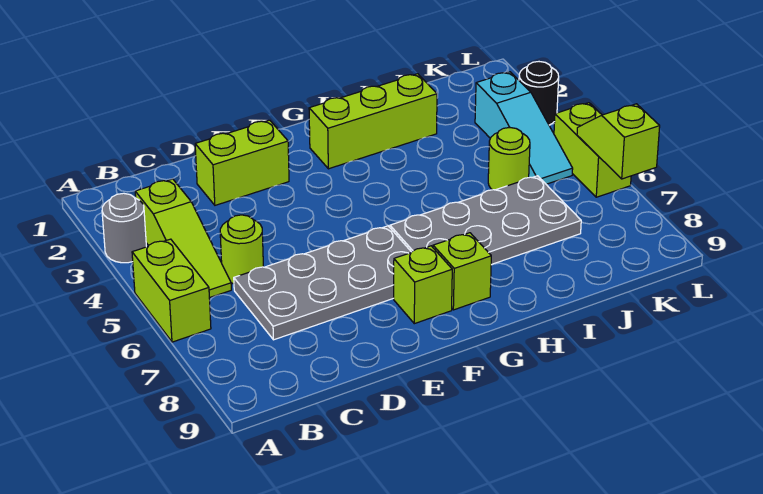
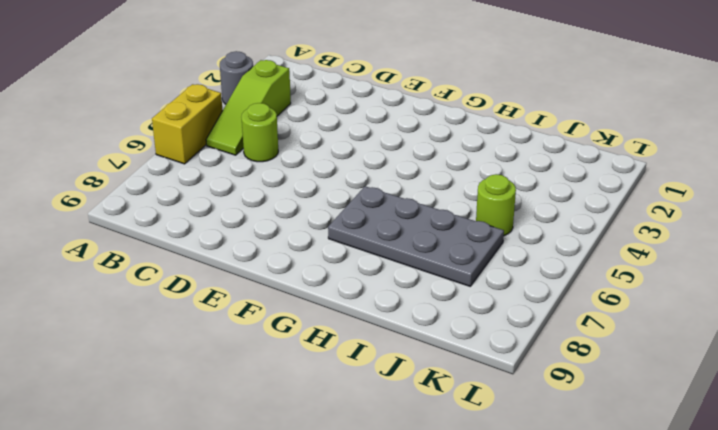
yellow 1x2 brick [152,84,223,164] -> lime 1x2 brick [132,239,211,342]
none -> grey 2x4 plate [234,226,411,340]
none -> lime 1x2 brick [195,120,289,205]
none -> lime 1x1 brick [394,246,452,324]

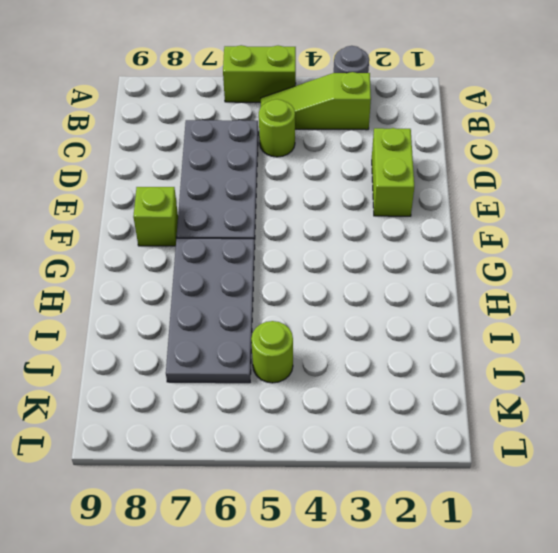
none -> lime 1x3 brick [309,74,437,169]
none -> lime 1x1 brick [433,233,491,310]
none -> cyan 1x3 slope [475,72,573,184]

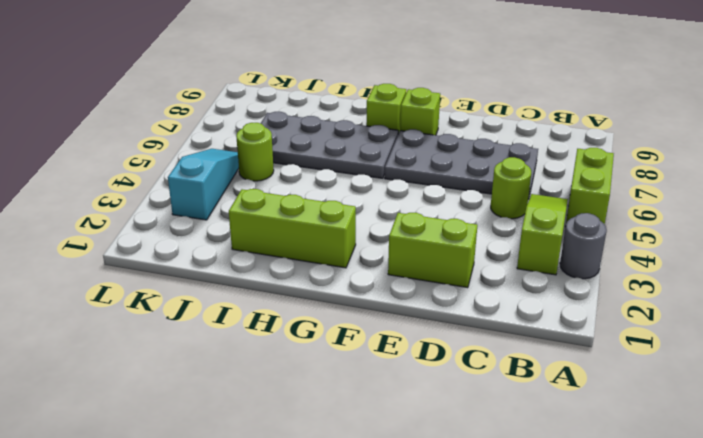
none -> black 1x1 round brick [519,62,559,125]
none -> lime 1x2 brick [554,103,631,197]
none -> lime 1x2 slope [577,104,660,179]

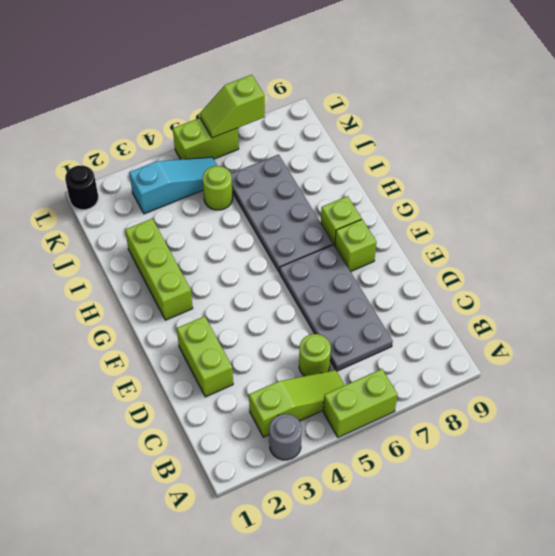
black 1x1 round brick [65,166,98,210] -> black 1x1 round brick moved to [519,62,559,125]

